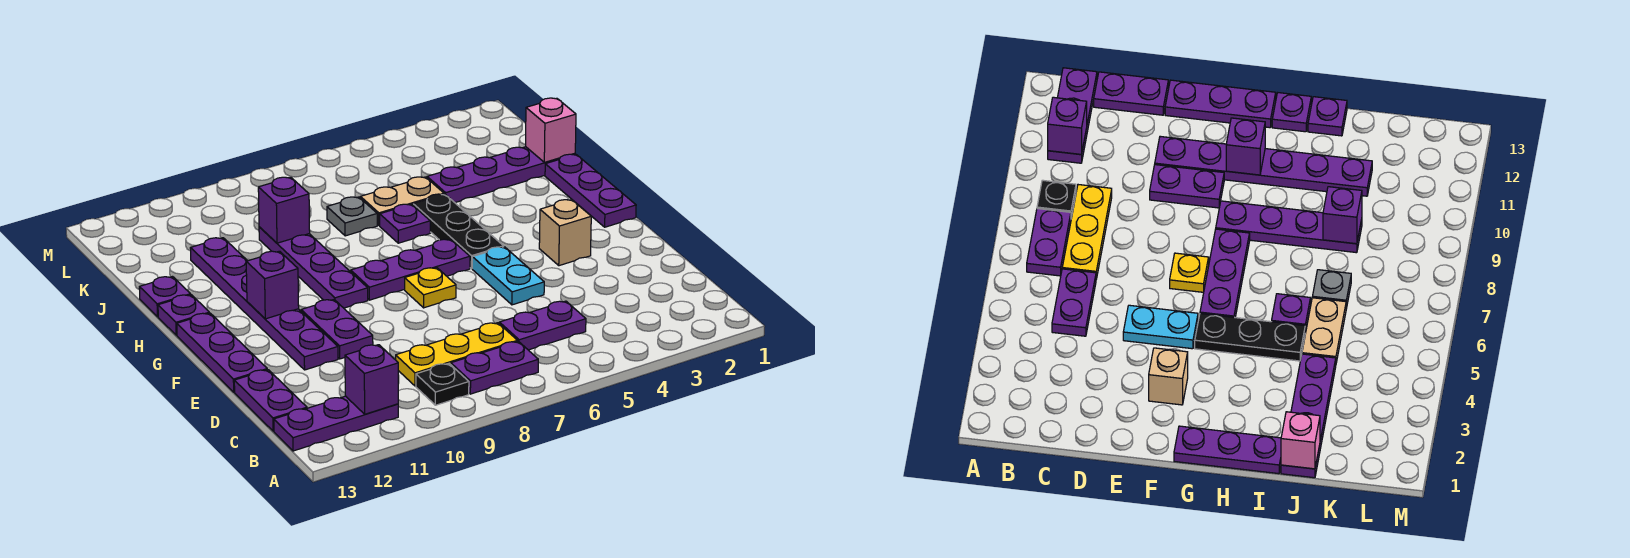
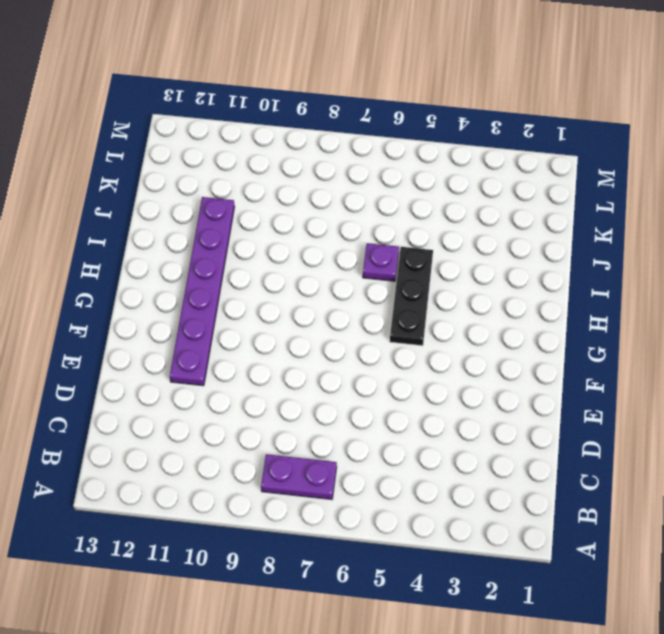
none -> black 1x1 plate [416,364,469,405]
none -> purple 1x3 plate [274,396,398,451]
none -> purple 1x2 plate [499,301,586,350]

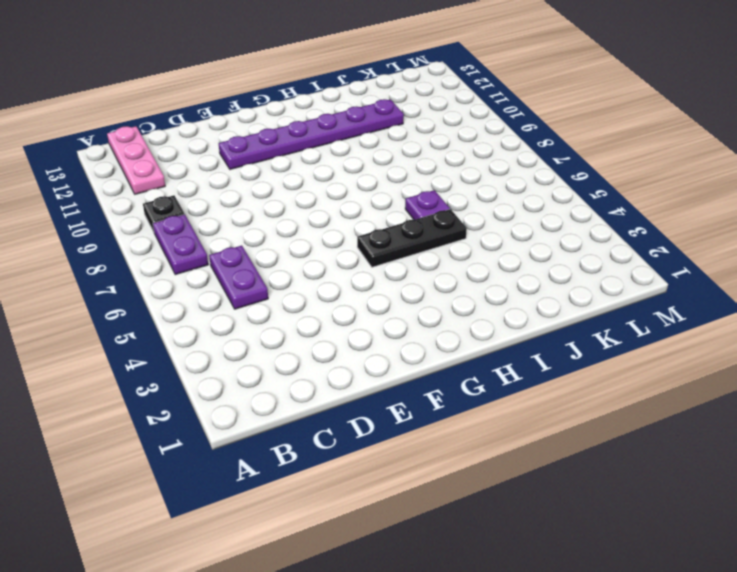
pink 1x3 plate [107,126,165,194] -> purple 1x3 plate [274,396,398,451]
none -> yellow 1x3 plate [396,323,517,386]
none -> purple 1x2 plate [234,370,307,431]
none -> cyan 1x2 plate [472,247,544,305]

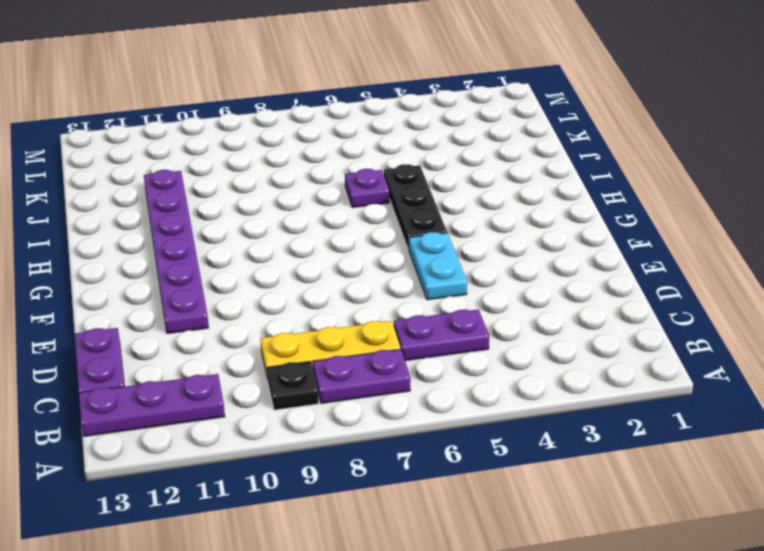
none -> purple 1x2 plate [301,300,373,359]
none -> purple 1x3 plate [177,313,267,392]
none -> tan 1x1 brick [539,200,591,266]

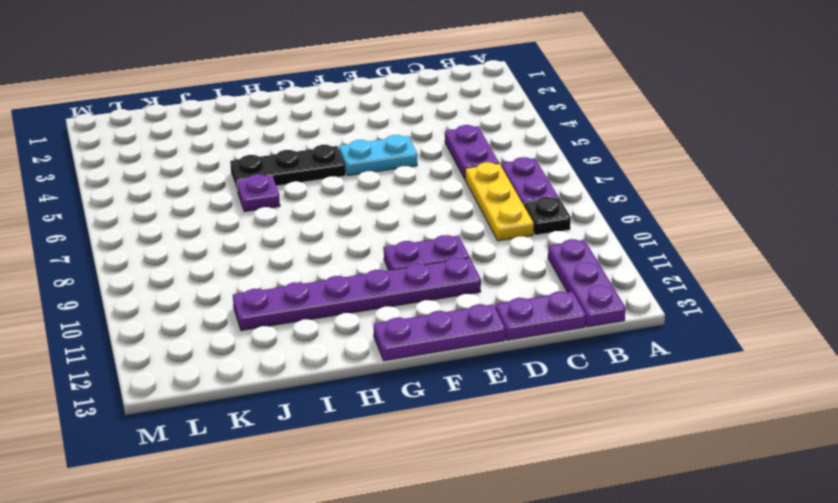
none -> tan 1x1 brick [539,200,591,266]
none -> yellow 1x1 plate [405,268,456,308]
none -> purple 1x3 plate [545,154,636,227]

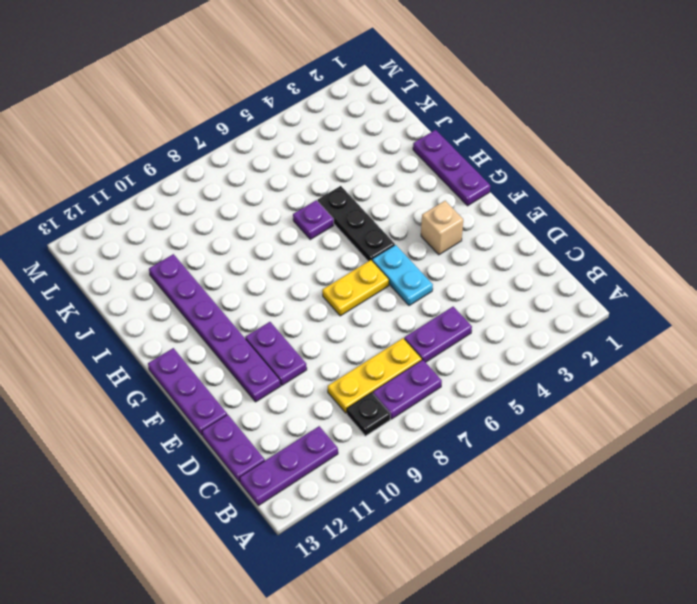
yellow 1x2 plate [322,260,389,316] -> yellow 1x1 plate [405,268,456,308]
none -> purple 1x3 plate [351,239,470,300]
none -> purple 1x4 plate [259,227,368,308]
none -> purple 1x1 plate [158,295,209,335]

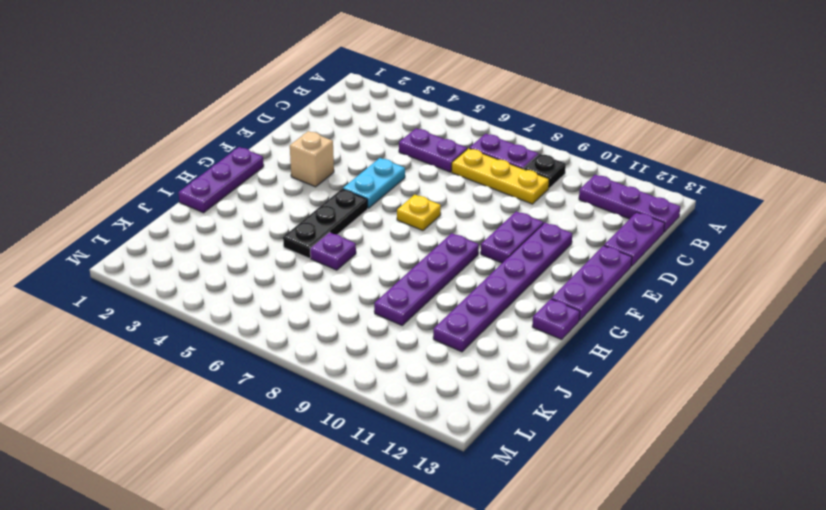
none -> purple 1x3 plate [351,239,470,300]
none -> purple 1x1 plate [139,277,191,317]
none -> purple 1x4 plate [427,147,575,203]

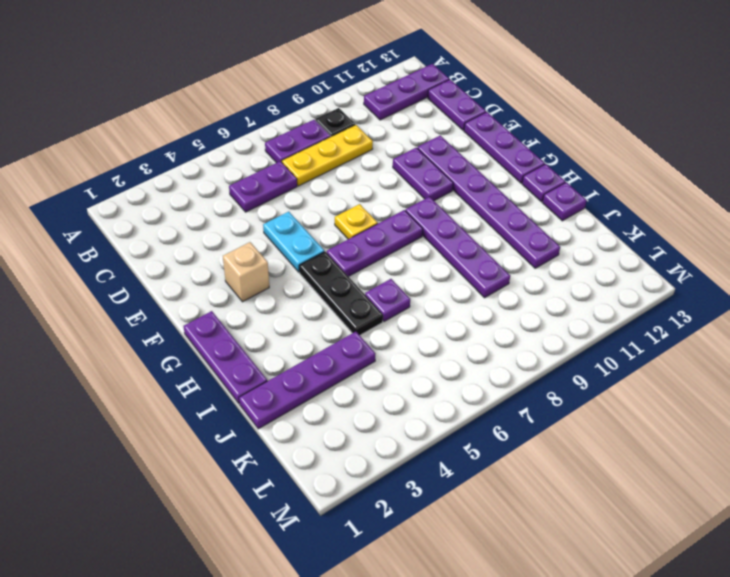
none -> tan 1x2 plate [360,177,444,226]
none -> grey 1x1 plate [327,197,377,236]
none -> purple 1x1 brick [345,345,398,414]

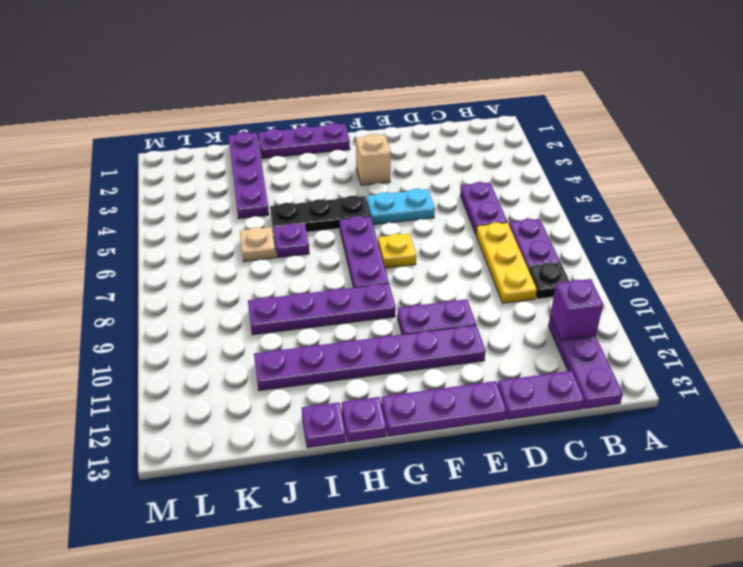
tan 1x1 plate [240,227,276,262] -> tan 1x2 plate [360,177,444,226]
none -> grey 1x1 plate [327,197,377,236]
none -> purple 1x1 brick [246,251,299,319]
none -> pink 1x1 brick [526,98,576,162]

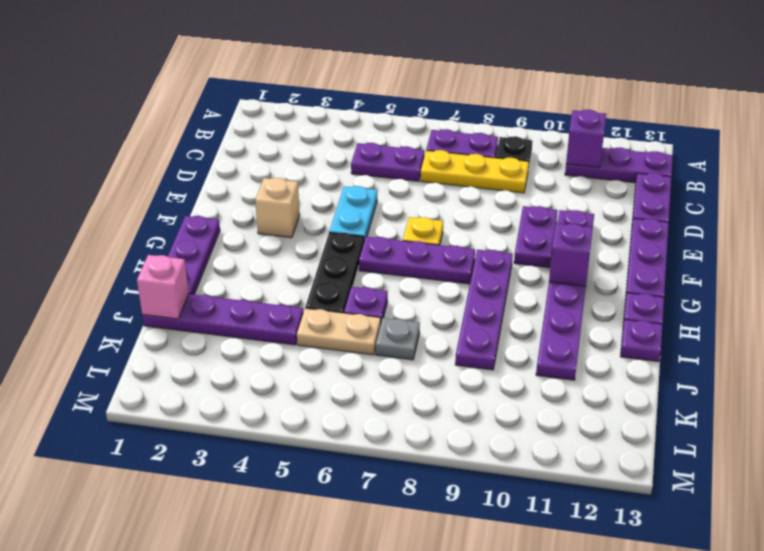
none -> purple 1x1 brick [258,177,310,243]

